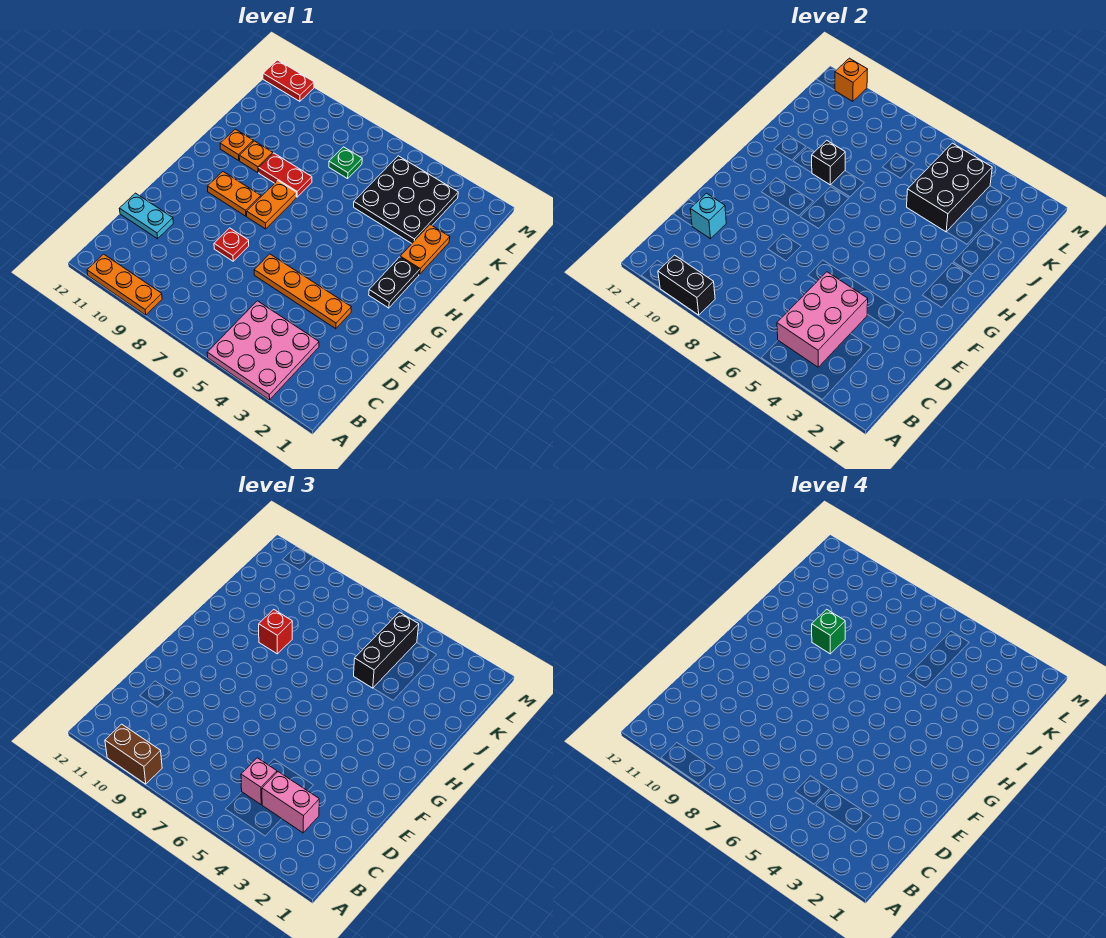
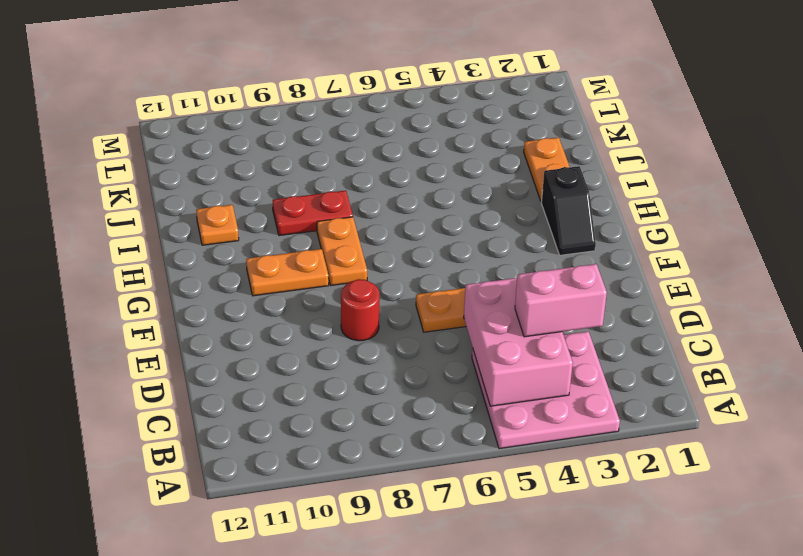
red 1x1 round brick [341,279,380,341] -> red 1x1 plate [214,228,249,261]
black 1x2 slope [541,166,596,255] -> black 1x2 plate [369,257,420,308]
none -> orange 1x3 plate [87,254,162,315]
none -> cyan 1x2 plate [119,193,173,239]
none -> orange 1x1 plate [239,141,273,173]

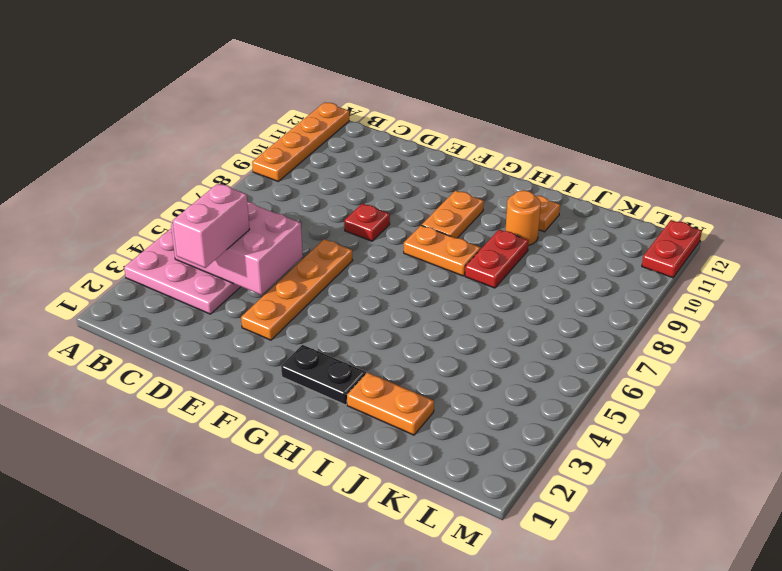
orange 1x4 plate [252,102,349,181] -> orange 1x3 plate [87,254,162,315]
orange 1x1 round brick [505,191,541,245] -> orange 1x1 plate [239,141,273,173]
none -> cyan 1x2 plate [119,193,173,239]
none -> black 3x3 plate [354,156,458,243]
none -> green 1x1 plate [329,147,362,179]

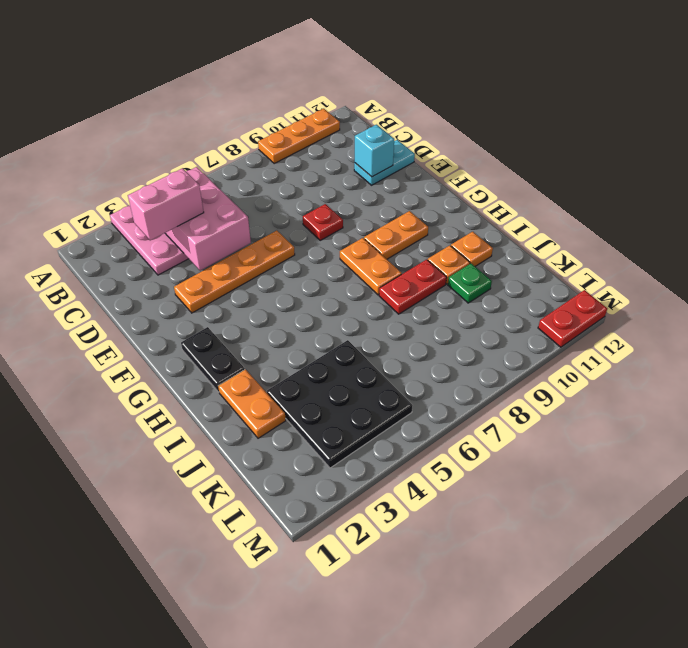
green 1x1 plate [448,264,492,303] -> green 1x1 plate moved to [329,147,362,179]
none -> black 1x2 brick [658,255,715,315]
none -> black 1x1 brick [812,140,845,185]
none -> black 2x3 brick [907,143,992,232]

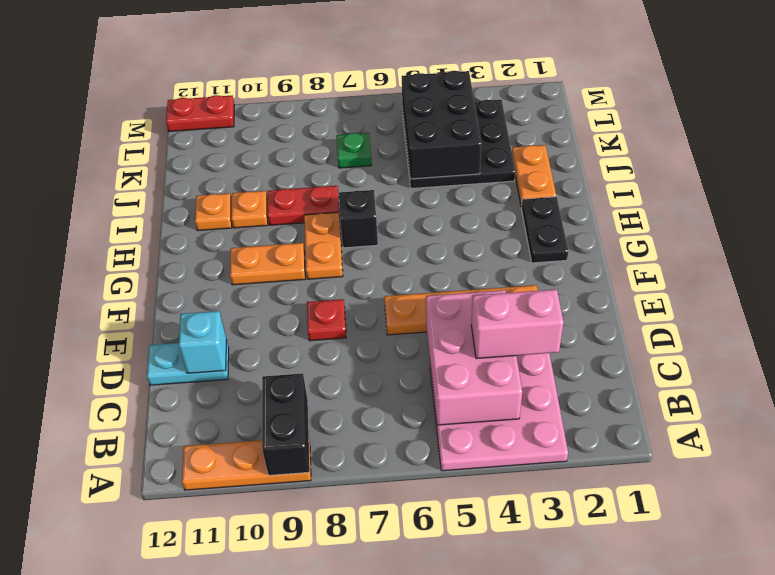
black 1x2 brick [262,373,310,475] -> black 1x2 brick turned to [658,255,715,315]
black 1x1 brick [339,190,378,248] -> black 1x1 brick moved to [812,140,845,185]
none -> orange 1x1 brick [835,58,868,101]
none -> brown 1x2 brick [105,724,162,784]
none -> pink 1x1 brick [241,758,277,804]

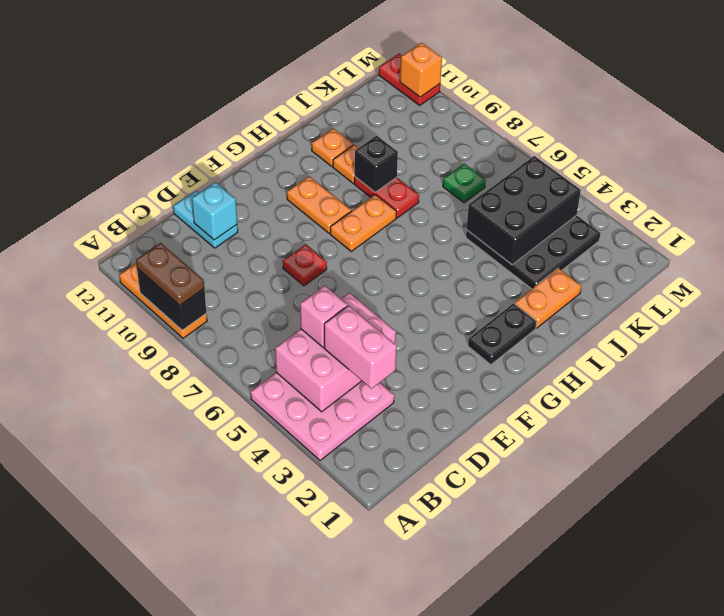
brown 1x2 plate [136,243,204,305] -> brown 1x2 brick [105,724,162,784]
none -> orange 1x4 plate [254,254,351,329]
none -> red 1x1 brick [259,609,292,654]
none -> black 1x3 brick [354,612,419,688]

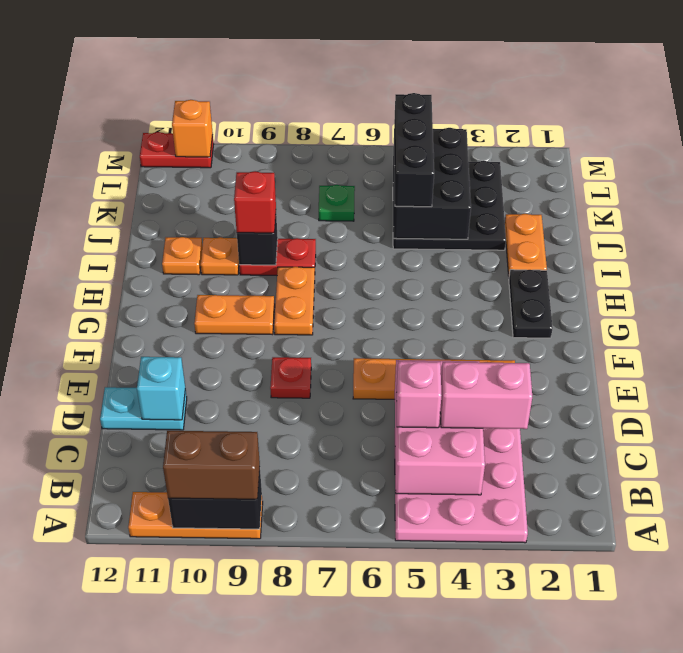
none -> green 1x1 brick [812,609,845,654]

